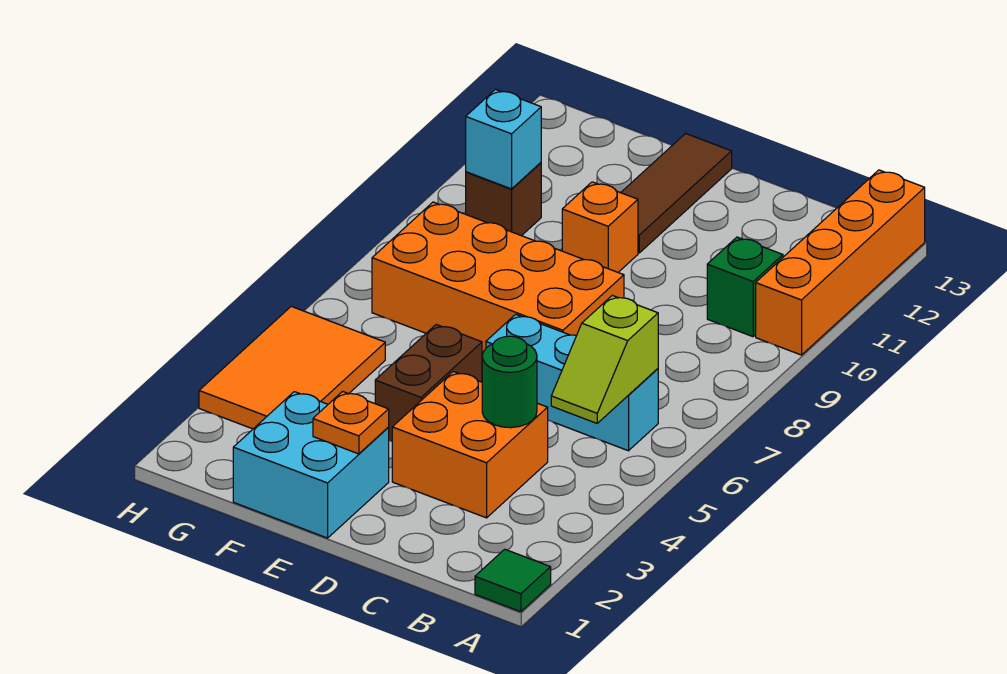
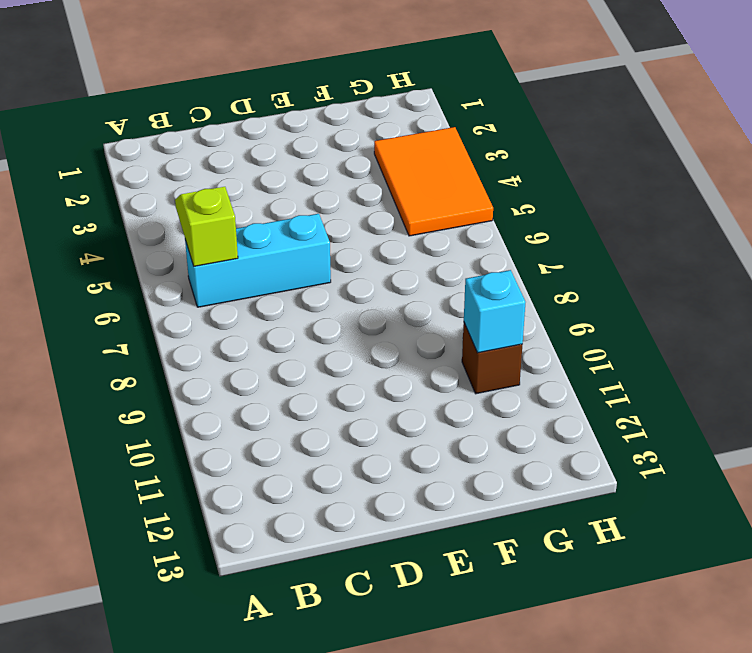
none -> green 1x1 tile [475,549,551,612]
none -> orange 1x4 brick [756,170,925,355]
none -> green 1x1 brick [707,237,783,337]

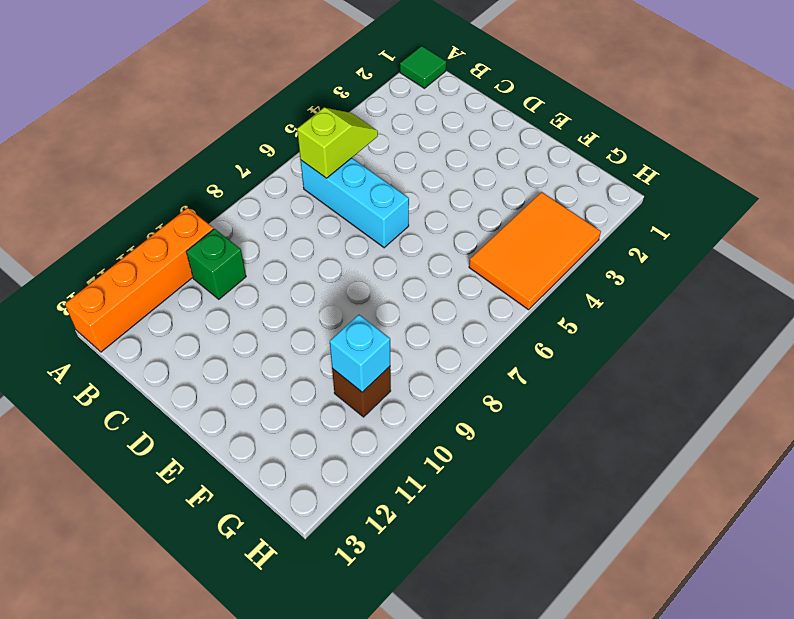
none -> orange 2x2 brick [392,371,548,518]
none -> orange 2x4 brick [372,202,624,355]
none -> cyan 2x2 brick [233,392,389,538]

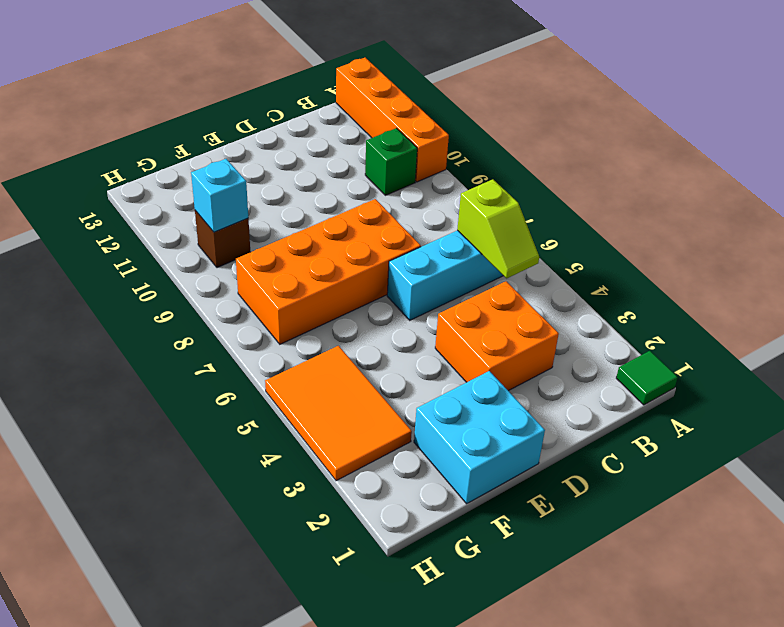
none -> brown 1x2 brick [375,325,482,441]
none -> orange 1x1 brick [562,182,638,272]
none -> brown 1x3 tile [621,134,732,253]

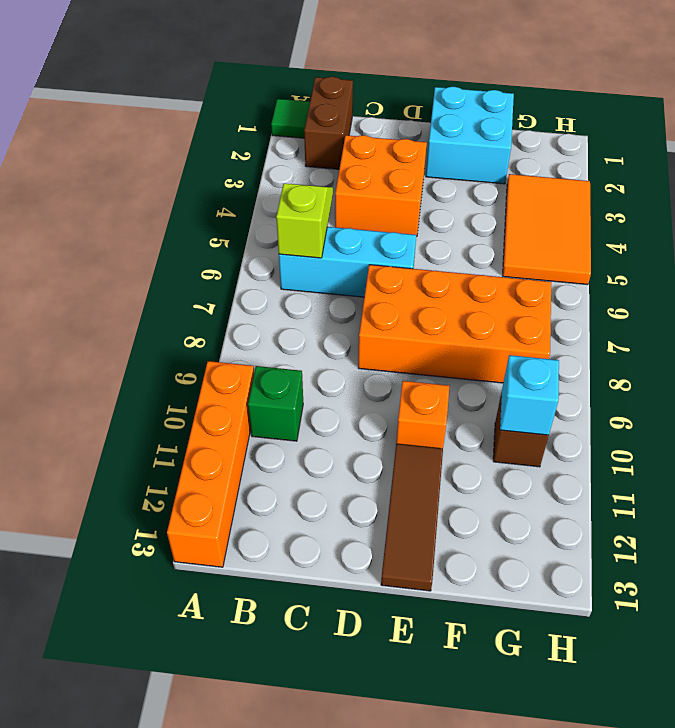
brown 1x2 brick [304,77,353,169] -> brown 1x2 brick moved to [375,325,482,441]
none -> green 1x1 round brick [482,336,537,428]
none -> orange 1x1 plate [313,391,389,454]

